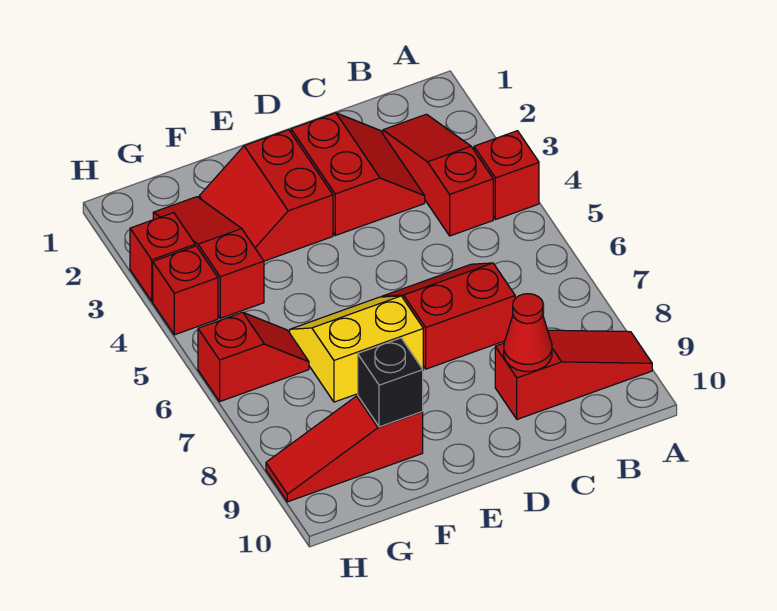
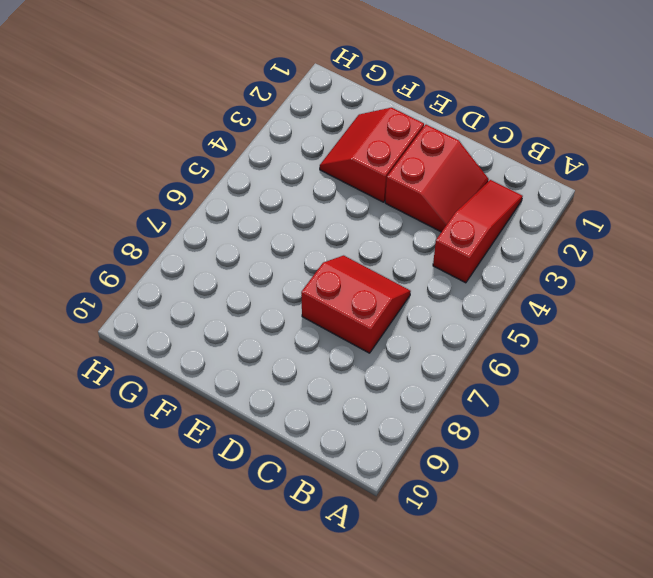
none -> red 1x1 brick [474,131,539,220]
none -> red 1x3 slope [495,330,652,419]
none -> yellow 2x2 slope [290,296,423,402]

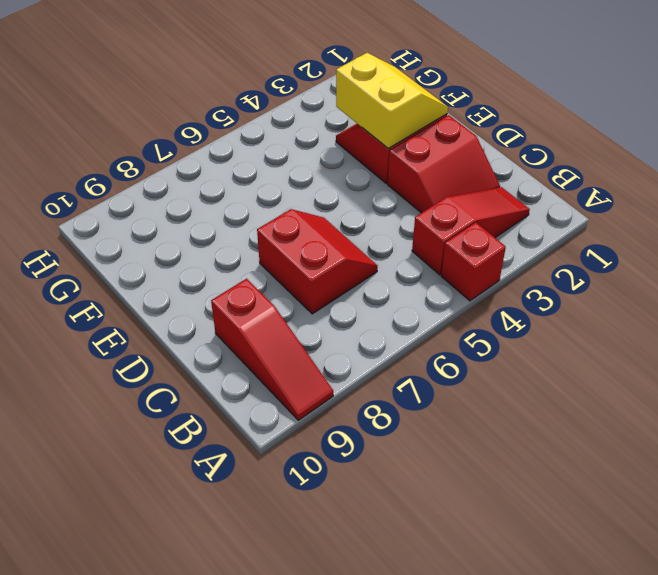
yellow 2x2 slope [336,53,448,149] -> yellow 2x2 slope moved to [290,296,423,402]
none -> red 1x3 slope [266,396,423,502]
none -> red 1x3 slope [153,197,264,318]
none -> red 1x2 slope [198,312,309,401]

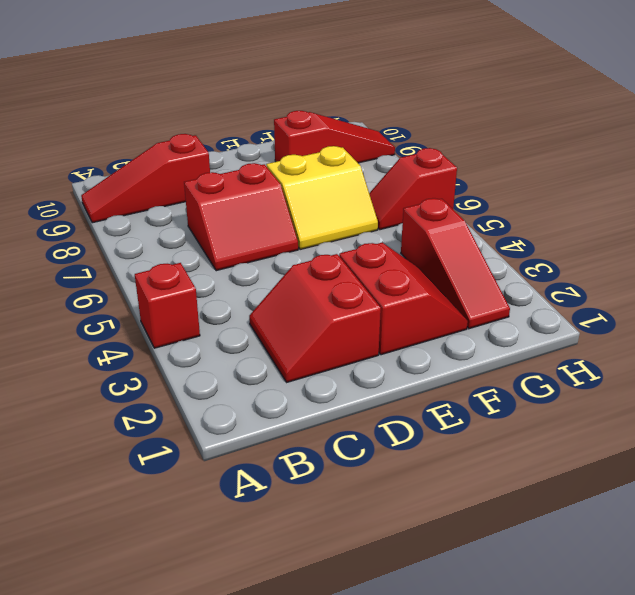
none -> red 1x3 slope [383,114,493,236]
none -> red 1x1 brick [130,213,195,301]
none -> red 1x1 brick [153,246,218,335]

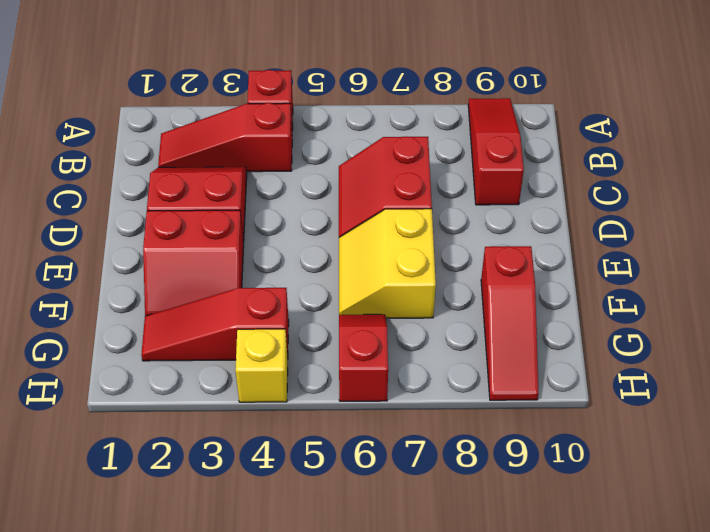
yellow 1x1 brick [235,329,288,402] -> red 1x1 brick [153,246,218,335]
none -> red 1x1 brick [130,213,195,301]
none -> red 1x1 cone [504,294,552,371]
none -> black 1x1 brick [358,338,423,427]

